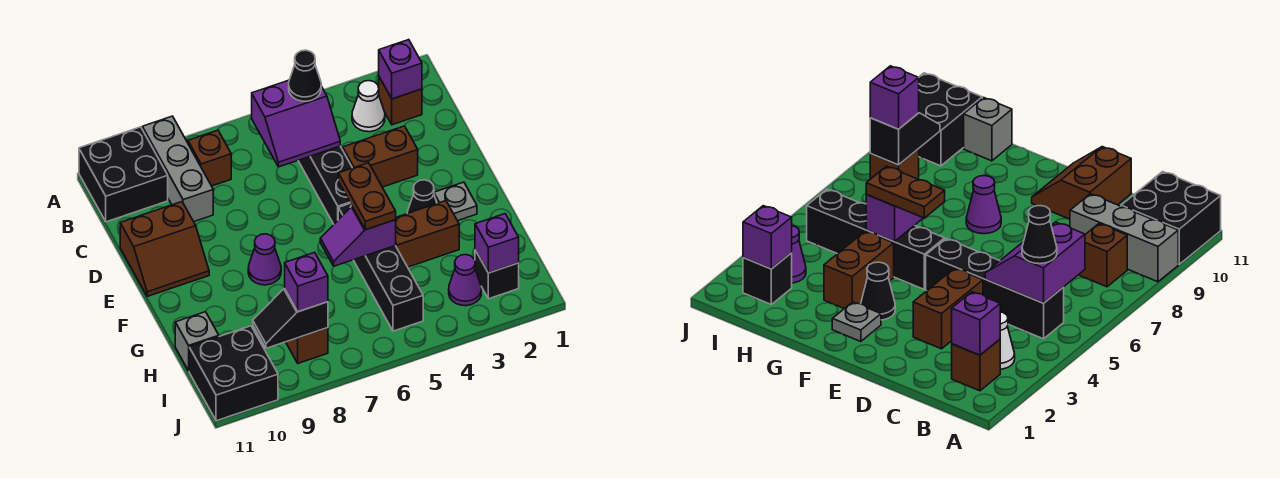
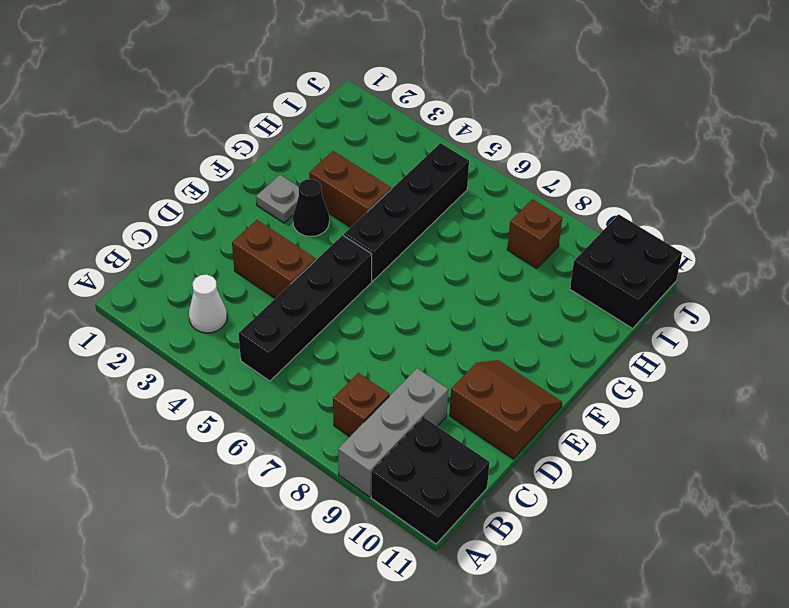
none -> brown 1x1 brick [379,77,422,125]
none -> purple 1x1 cone [248,234,281,285]
none -> grey 1x1 brick [175,312,219,371]

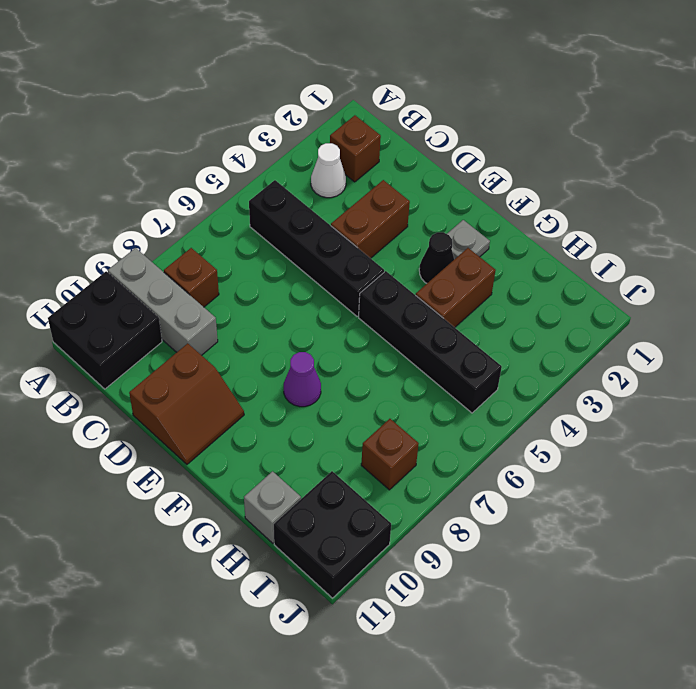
none -> black 1x1 brick [475,250,519,299]
none -> purple 1x1 cone [449,255,481,306]
none -> purple 1x1 brick [379,40,422,99]

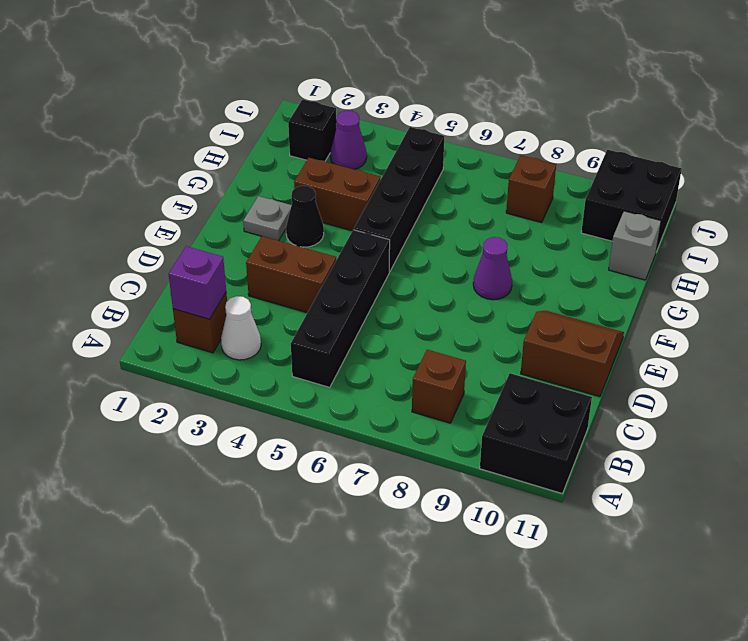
none -> grey 1x3 brick [142,116,213,222]
none -> purple 2x2 slope [252,80,340,167]
none -> purple 1x2 slope [320,207,396,266]

